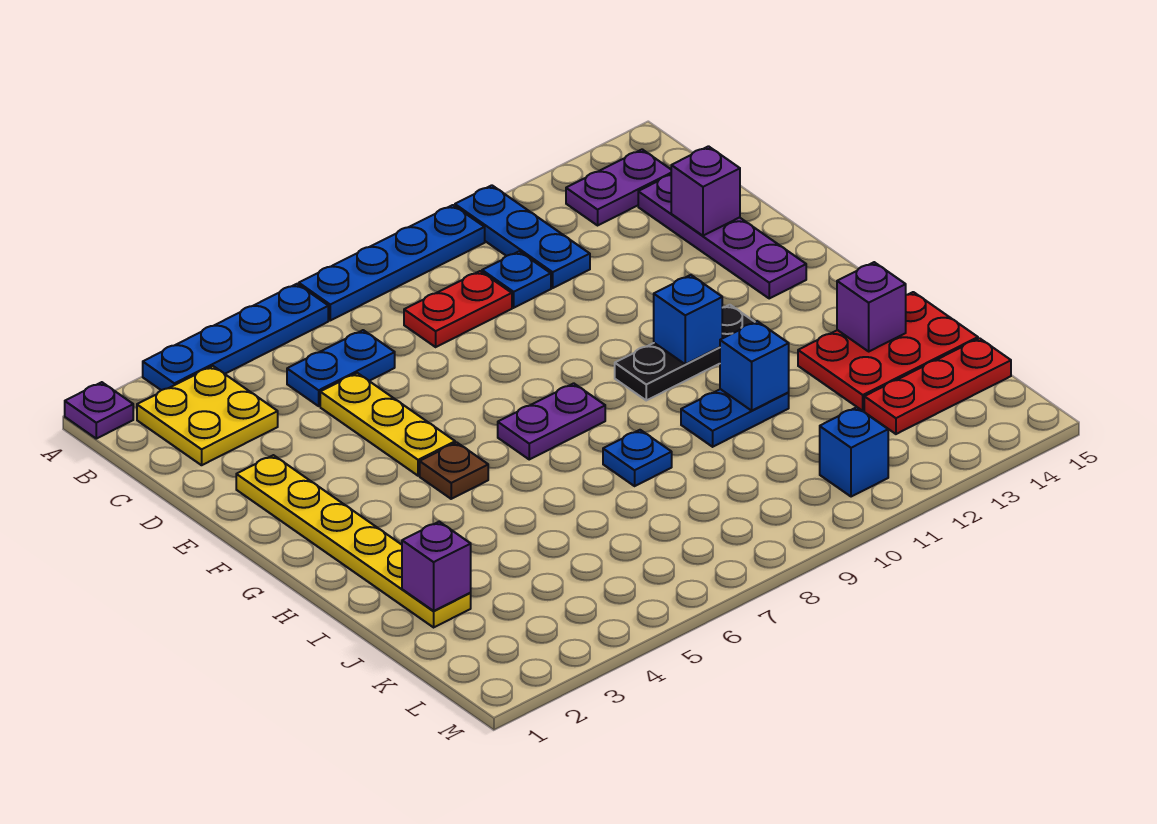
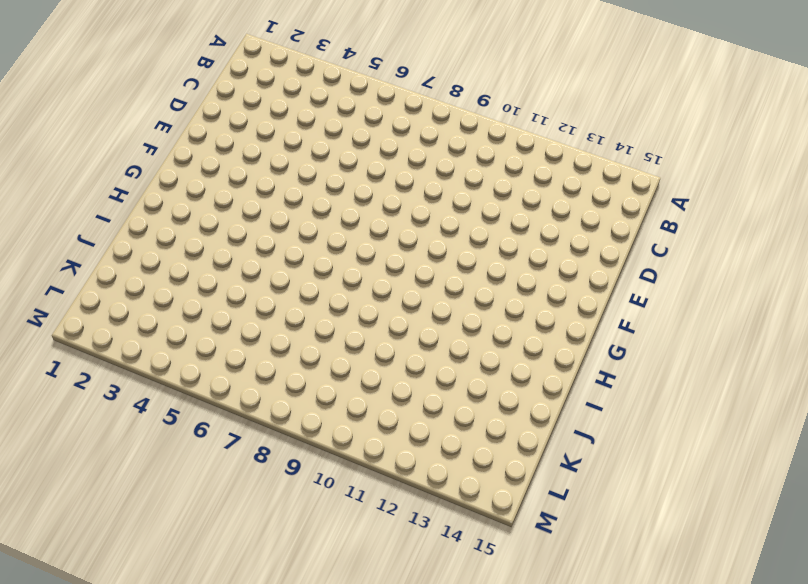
none -> purple 1x1 plate [65,382,133,439]
none -> blue 1x4 plate [143,284,328,390]
none -> blue 1x4 plate [299,205,485,320]

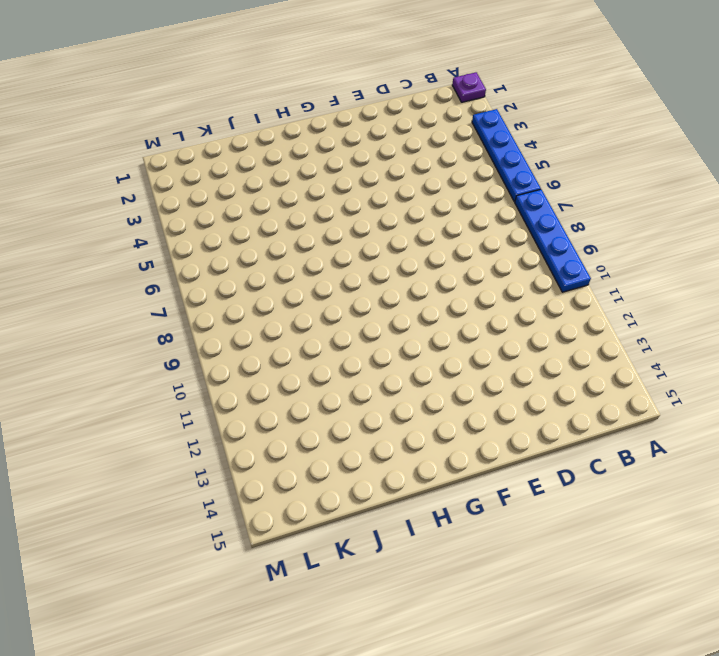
none -> blue 1x3 plate [455,185,590,288]
none -> yellow 2x2 plate [137,366,278,465]
none -> purple 1x2 plate [566,149,671,225]

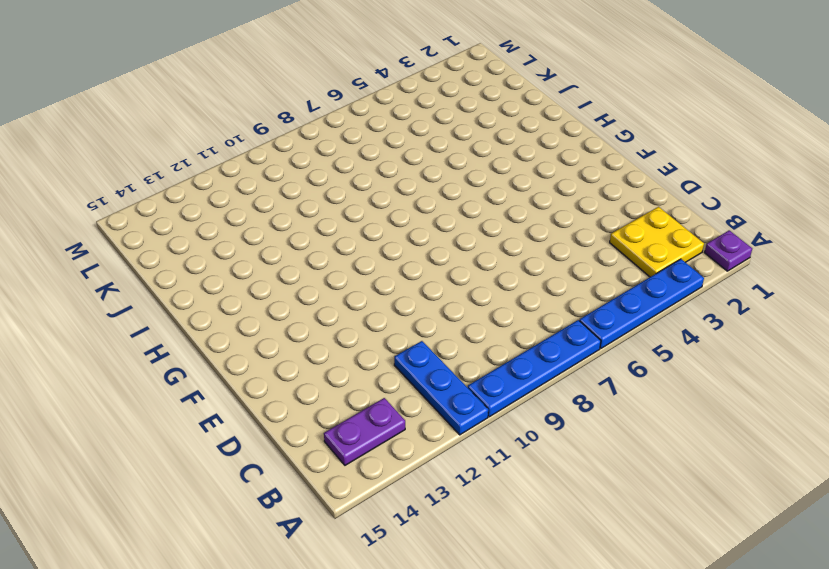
none -> blue 1x2 plate [287,330,395,406]
none -> red 1x2 plate [404,271,512,347]
none -> blue 1x1 plate [482,251,551,308]

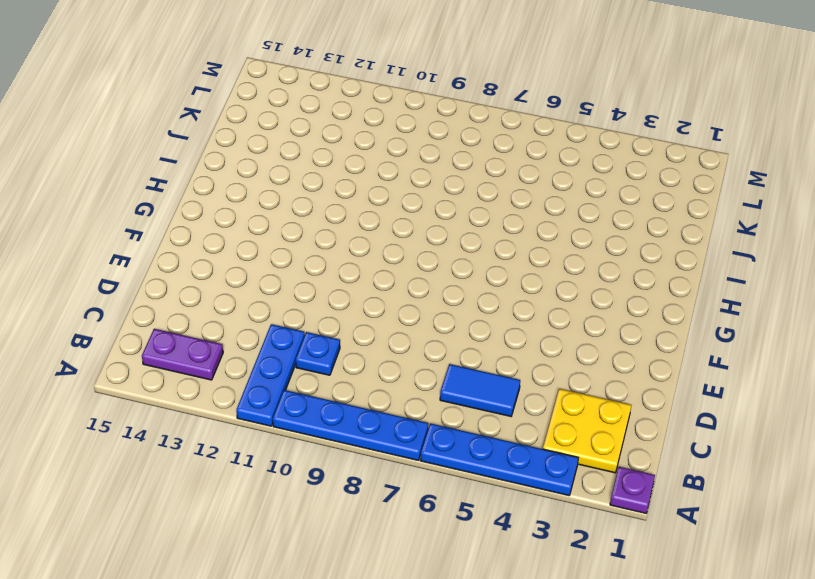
blue 1x2 tile [440,364,520,416] -> blue 1x2 plate [287,330,395,406]
none -> red 1x2 plate [404,271,512,347]
none -> purple 1x4 plate [638,175,806,298]
none -> yellow 1x3 plate [320,373,455,476]

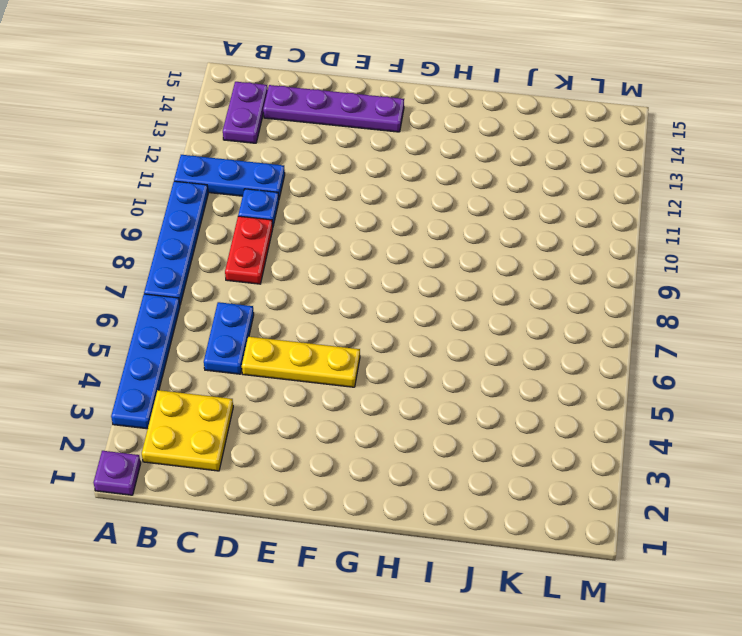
none -> yellow 1x6 plate [236,455,471,627]
none -> brown 1x1 plate [420,442,488,499]
none -> purple 1x2 plate [498,383,605,459]

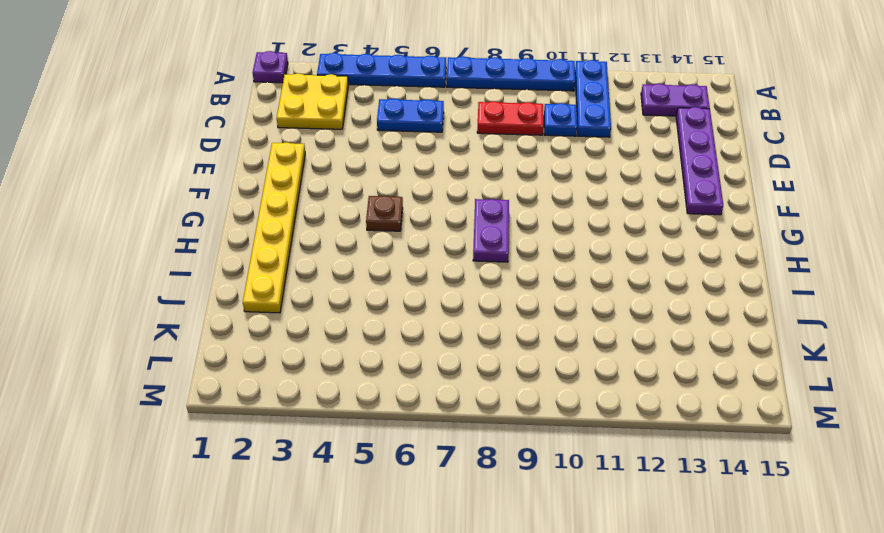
purple 1x2 plate [473,199,509,262] -> purple 1x2 plate turned to [498,383,605,459]
none -> yellow 1x3 plate [320,373,455,476]
none -> black 1x3 plate [615,305,754,400]
none -> blue 1x1 plate [603,430,672,486]

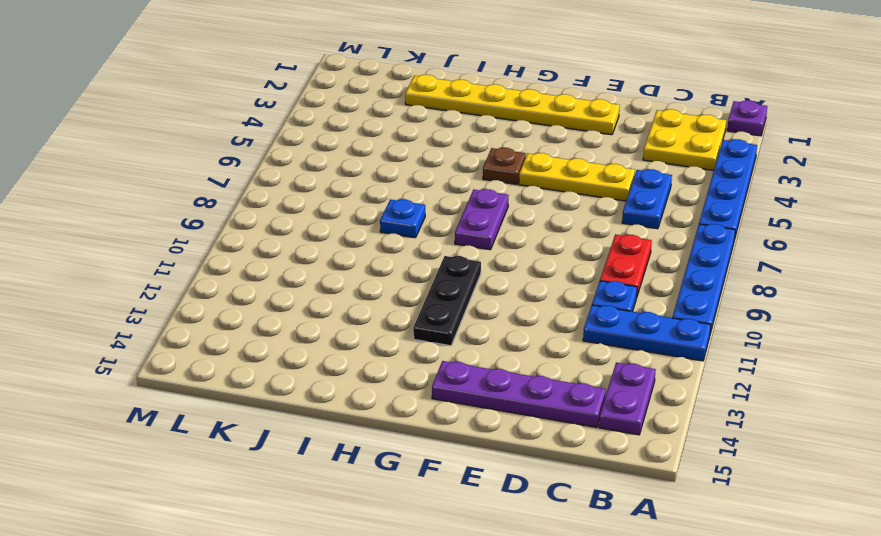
none -> blue 1x2 plate [681,389,789,447]
none -> red 2x3 plate [798,292,978,411]
none -> red 1x3 plate [864,338,1011,434]

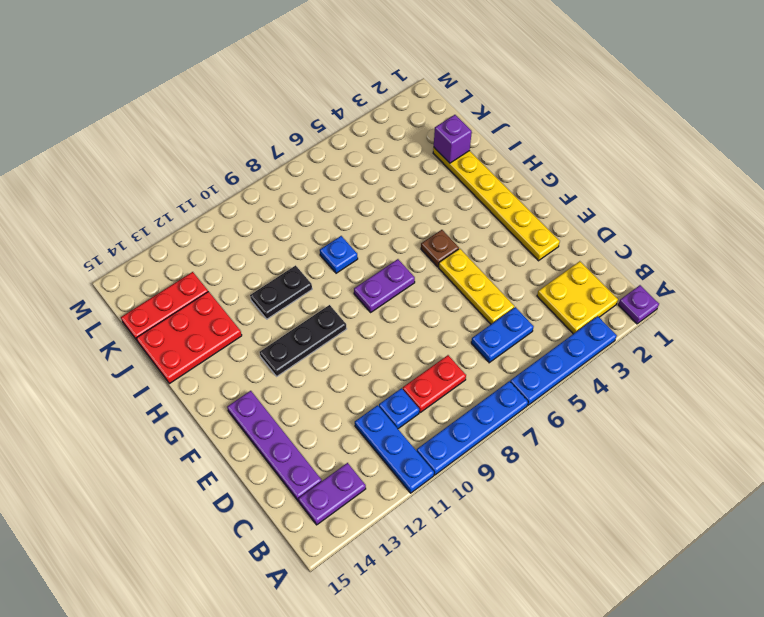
black 1x2 plate [250,265,312,319] -> blue 1x2 plate [681,389,789,447]
none -> blue 1x1 brick [820,407,888,497]
none -> purple 1x1 brick [671,146,740,236]
none -> blue 1x1 brick [654,275,722,364]

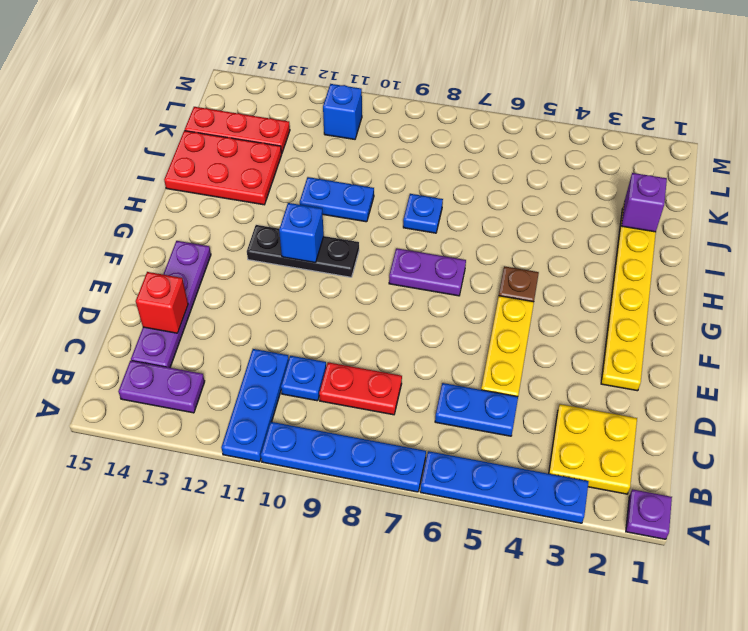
red 1x1 brick [136,272,188,333] -> purple 1x1 brick [671,146,740,236]
none -> blue 1x1 brick [720,321,789,411]
none -> purple 1x1 brick [837,262,906,351]

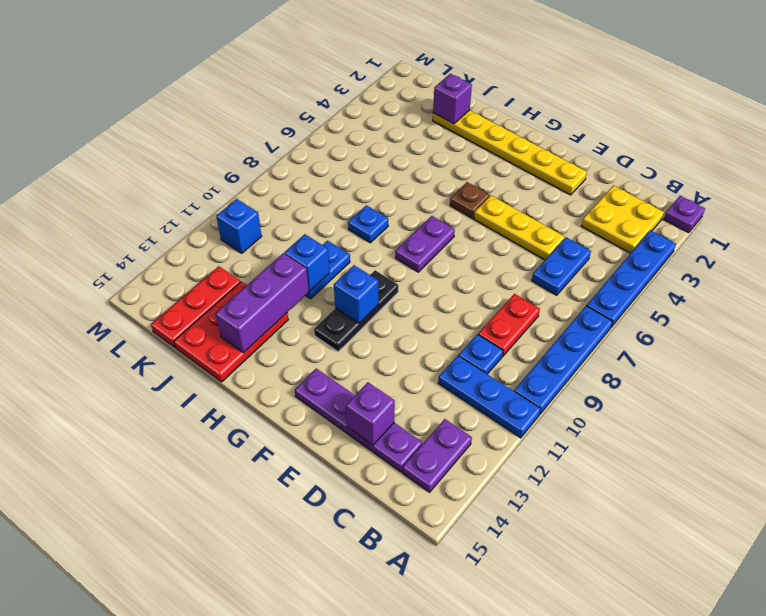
purple 1x3 brick [215,253,309,353] -> purple 1x1 brick [837,262,906,351]

